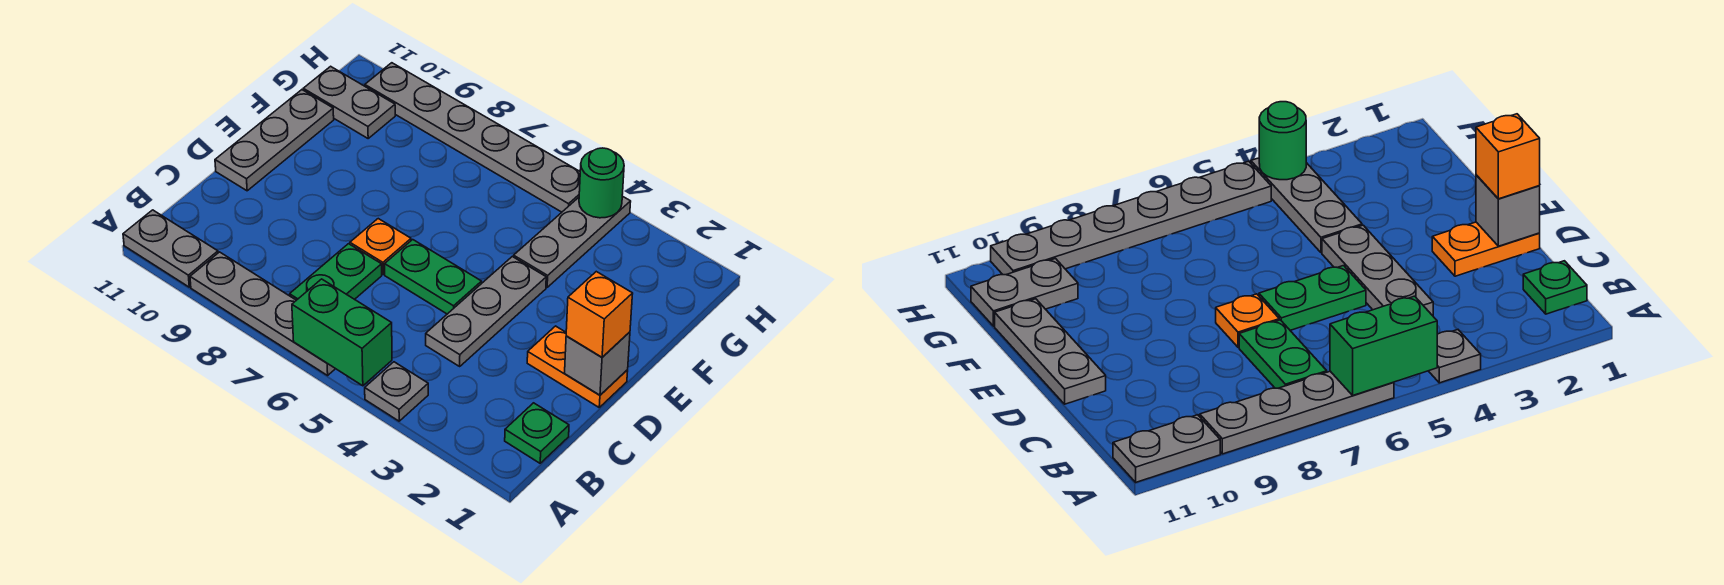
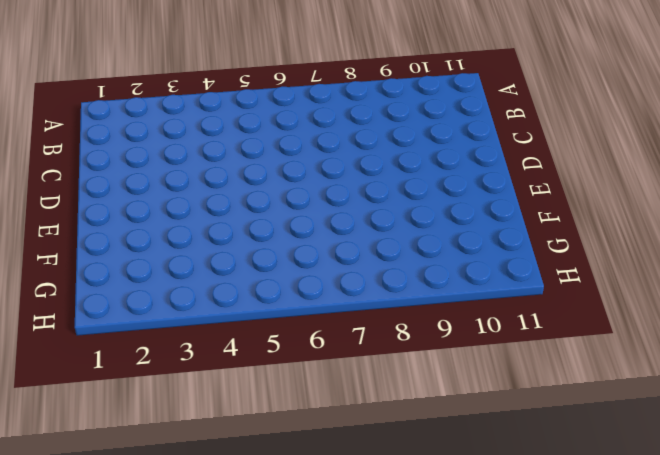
none -> grey 1x1 plate [365,362,428,421]
none -> grey 1x4 plate [190,252,335,375]
none -> grey 1x2 plate [123,210,218,287]

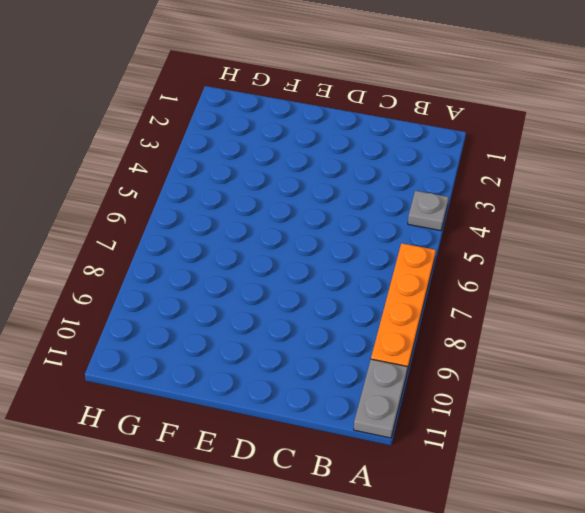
orange 1x4 plate [371,243,436,371] -> grey 1x4 plate [190,252,335,375]
none -> green 1x1 plate [505,403,569,463]
none -> green 1x2 plate [290,244,382,300]
none -> grey 1x3 plate [426,257,546,366]

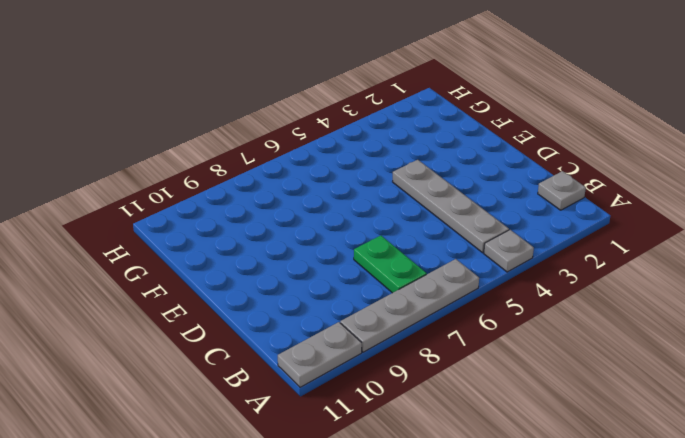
grey 1x1 plate [538,171,586,210] -> green 1x1 plate [505,403,569,463]
grey 1x4 plate [393,160,509,253] -> grey 1x3 plate [426,257,546,366]
none -> orange 1x2 plate [527,326,628,407]
none -> green 1x2 plate [385,240,482,314]
none -> orange 1x1 plate [350,219,411,274]

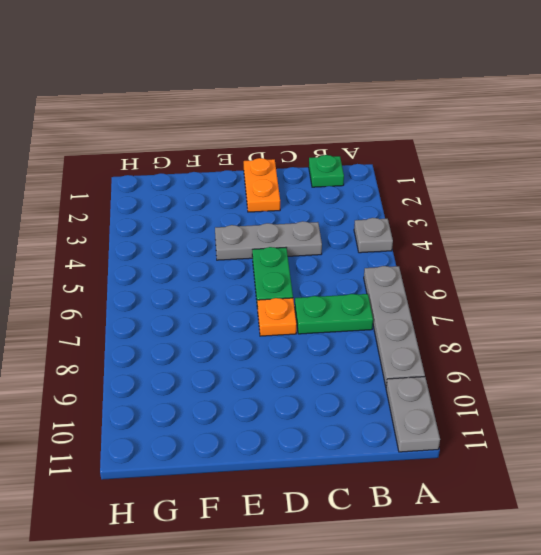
none -> grey 1x3 plate [215,90,334,191]
none -> grey 1x3 plate [514,196,631,287]
none -> grey 1x2 plate [303,66,395,138]

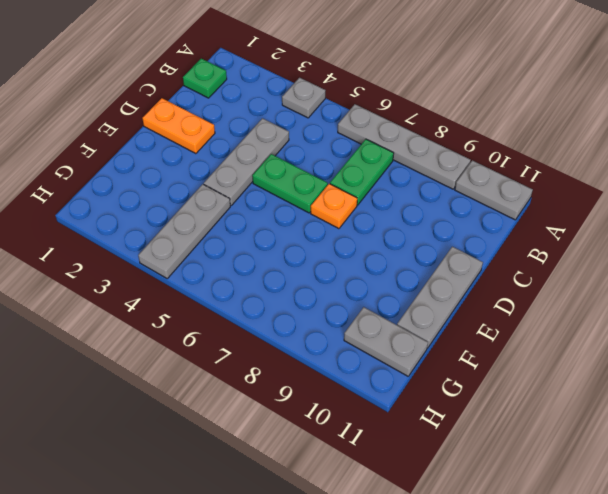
none -> grey 1x6 plate [365,63,580,212]
none -> green 1x2 brick [292,279,392,386]
none -> grey 1x1 brick [565,332,630,395]

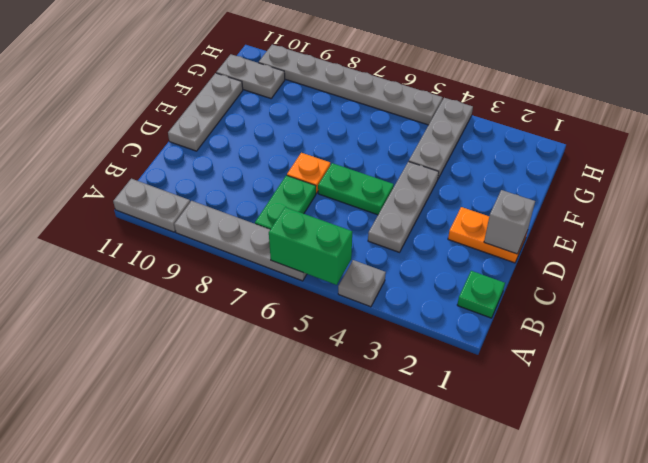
none -> green 1x1 round brick [579,148,624,218]
none -> orange 1x1 brick [566,272,633,357]

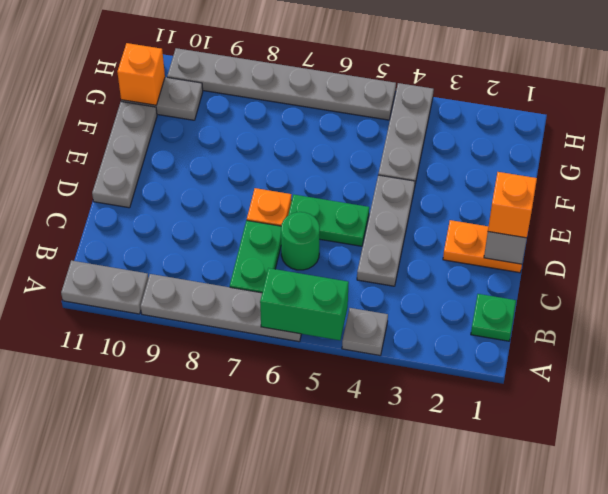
green 1x1 round brick [281,212,320,270] -> green 1x1 round brick moved to [579,148,624,218]
orange 1x1 brick [117,43,165,105] -> none

